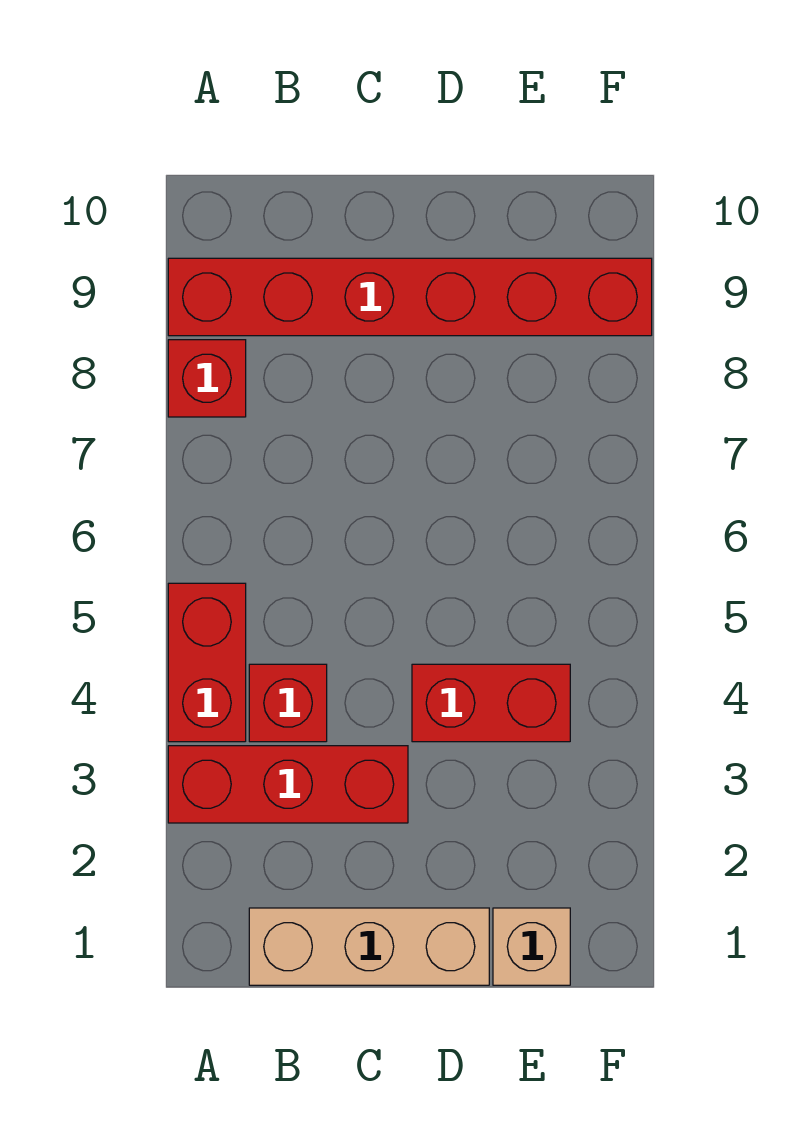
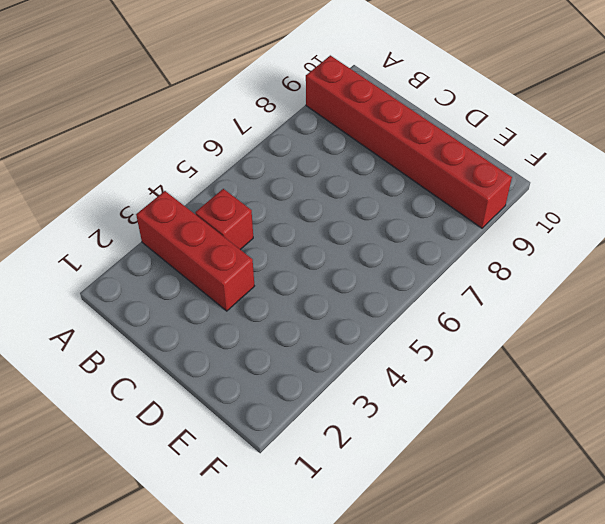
none -> red 1x2 brick [168,583,246,742]
none -> red 1x1 brick [168,340,246,417]

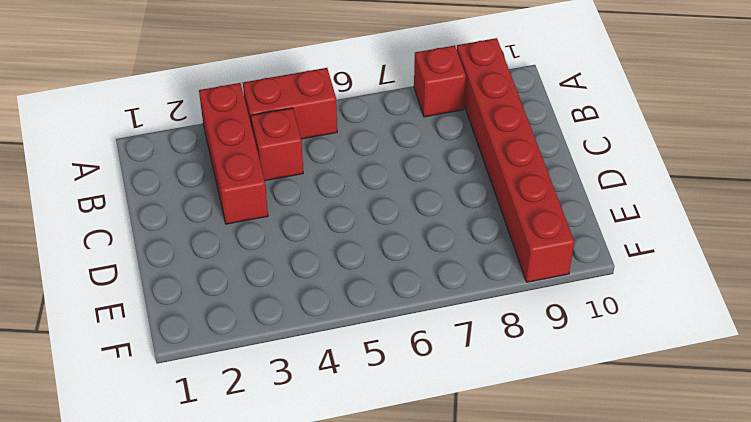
none -> tan 1x3 brick [249,908,489,985]
none -> red 1x2 brick [412,664,570,742]

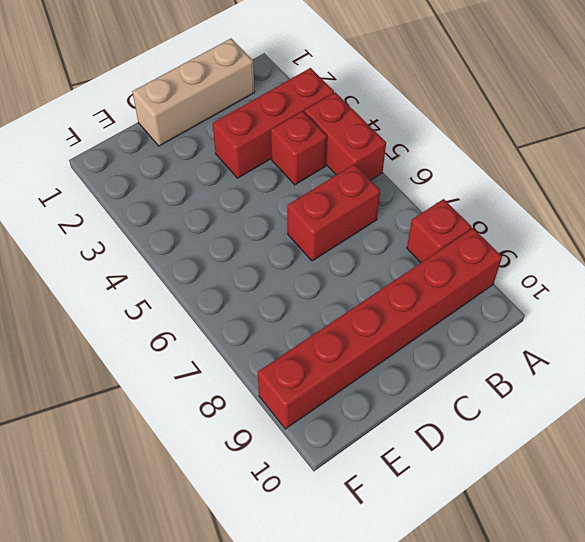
red 1x2 brick [287,164,380,261] -> red 1x2 brick moved to [412,664,570,742]
none -> tan 1x1 brick [493,908,570,985]

